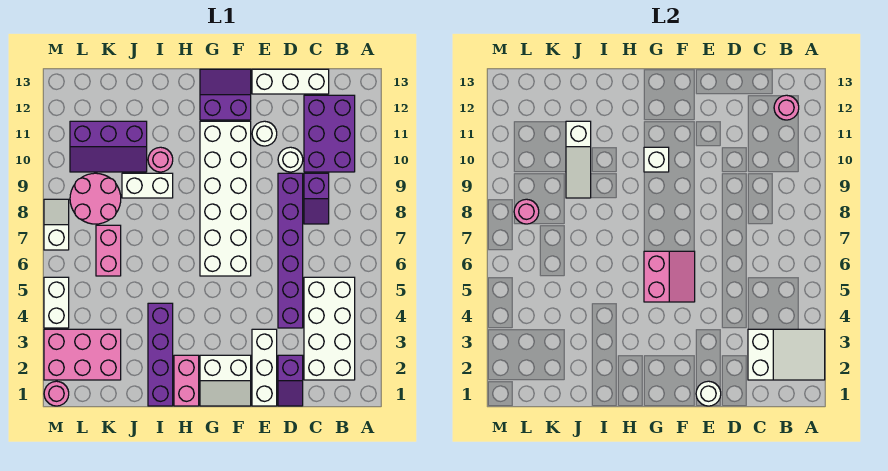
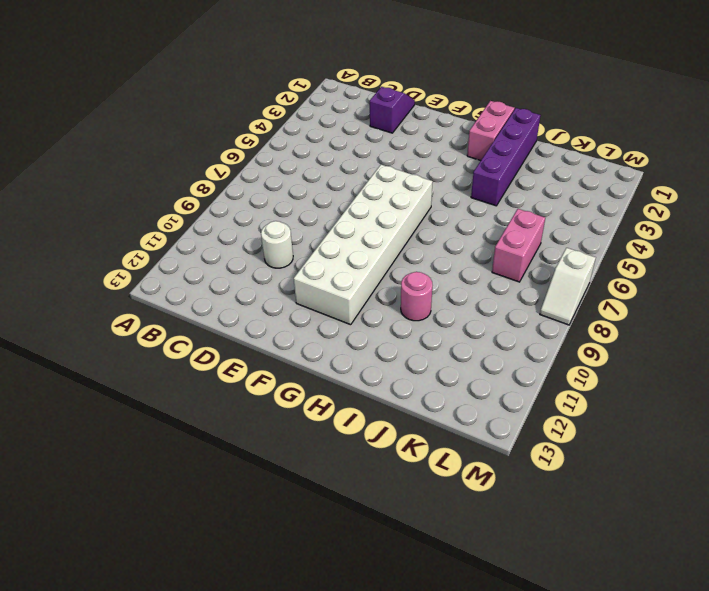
none -> white 2x4 brick [304,277,355,380]
none -> purple 2x3 brick [304,95,355,172]
none -> purple 1x2 slope [304,173,329,224]
none -> white 1x3 brick [252,69,329,94]

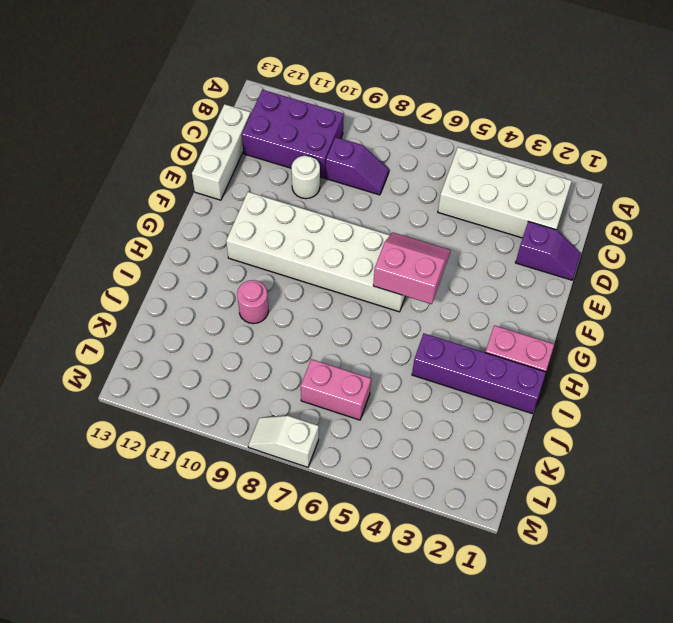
none -> purple 1x6 brick [278,173,303,328]
none -> white 1x3 brick [252,329,277,406]
none -> white 1x1 round brick [252,121,277,146]
none -> white 2x2 slope [200,355,251,406]

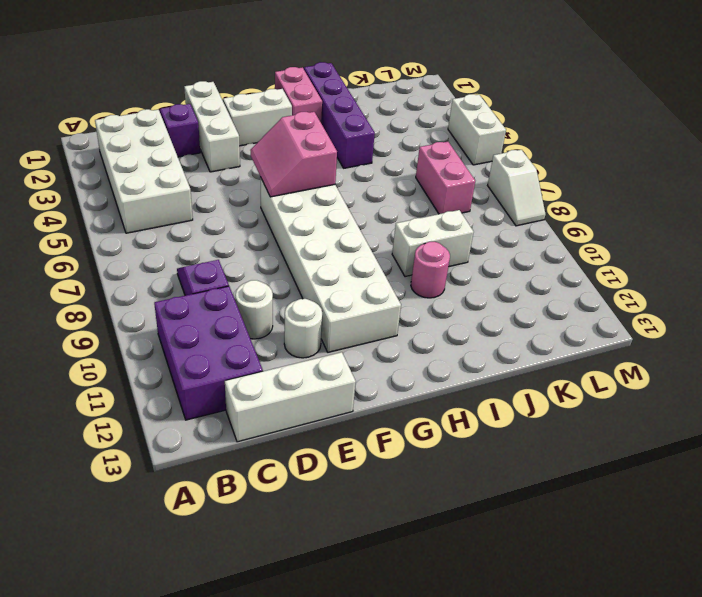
none -> purple 1x6 brick [278,173,303,328]
none -> purple 2x2 slope [200,69,251,120]
none -> purple 2x3 slope [70,121,147,172]
none -> pink 2x3 brick [44,329,121,380]

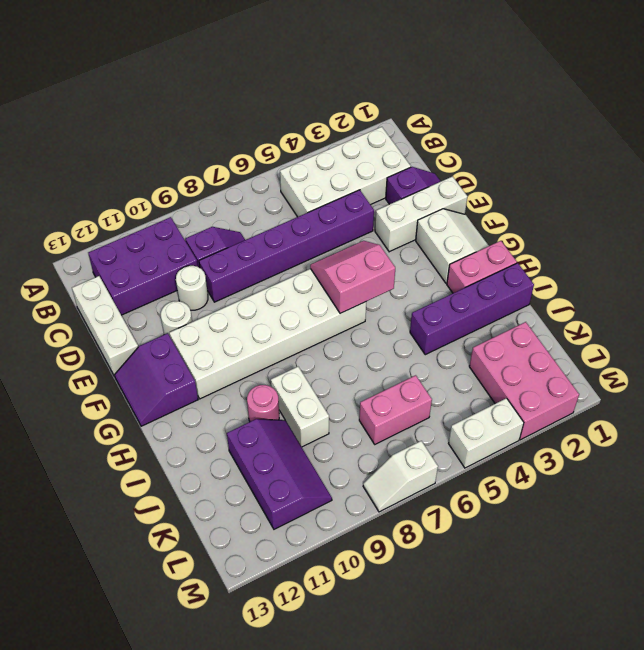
none -> pink 2x2 round brick [70,173,121,224]
none -> pink 1x1 round brick [44,381,69,406]
none -> white 2x3 slope [748,329,825,380]
none -> pink 1x1 round brick [774,95,799,120]

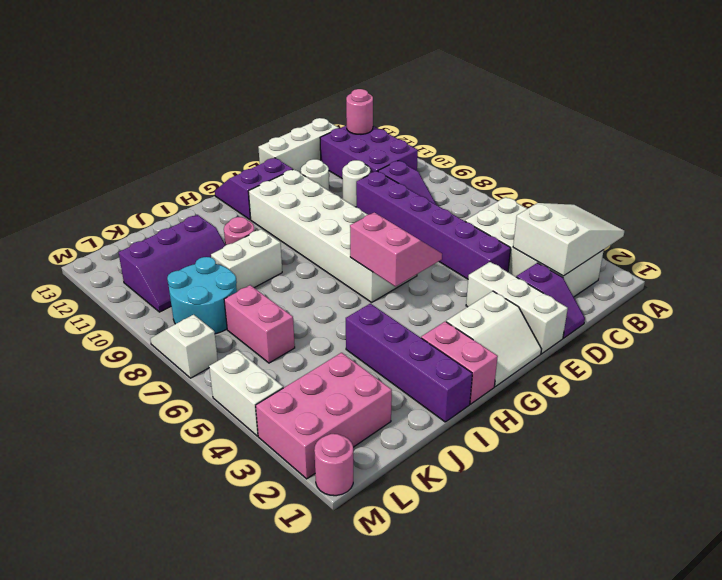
cyan 2x2 round brick [167,257,237,334] -> pink 2x2 round brick [70,173,121,224]
none -> white 1x1 round brick [696,381,721,406]
none -> white 1x1 brick [644,147,669,172]
none -> white 1x3 slope [566,121,591,198]
none -> pink 1x1 round brick [514,199,539,224]

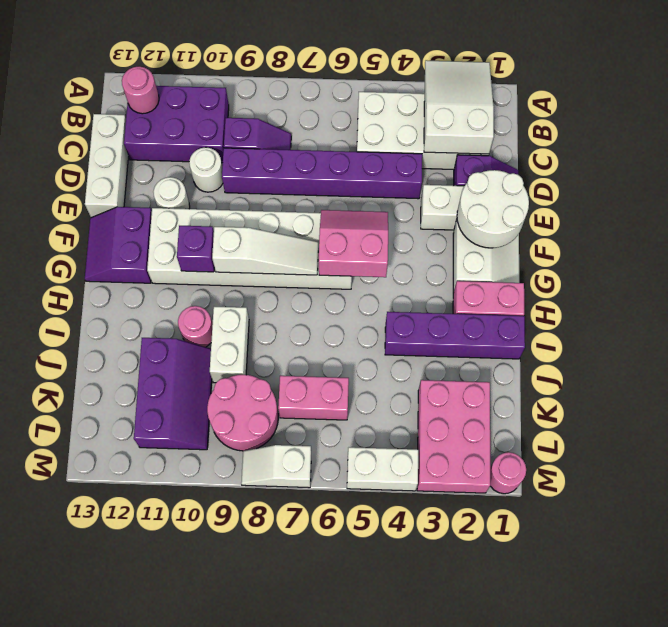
white 2x2 round brick [457,170,529,248] -> white 1x1 round brick [696,381,721,406]
white 1x3 slope [212,227,318,275] -> white 1x3 slope moved to [566,121,591,198]
purple 1x1 brick [177,226,214,272] -> white 1x1 brick [644,147,669,172]
none -> pink 1x1 round brick [514,199,539,224]

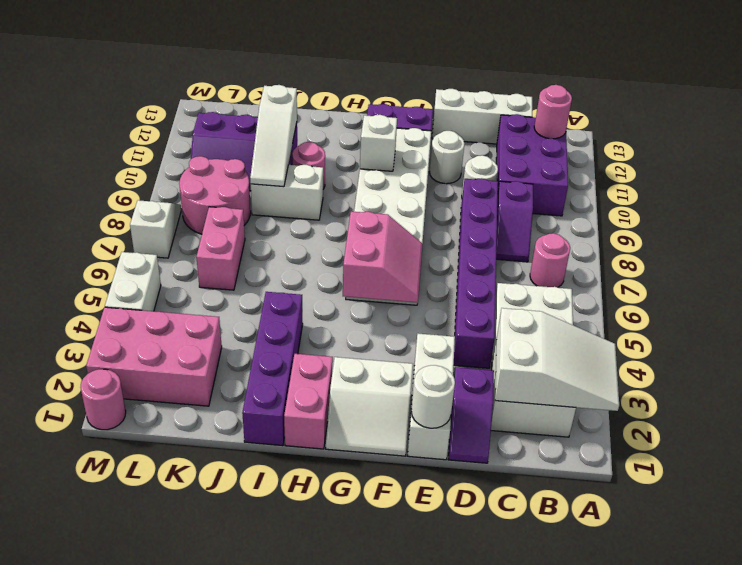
pink 1x1 round brick [530,233,570,287] -> pink 1x1 round brick moved to [514,199,539,224]

